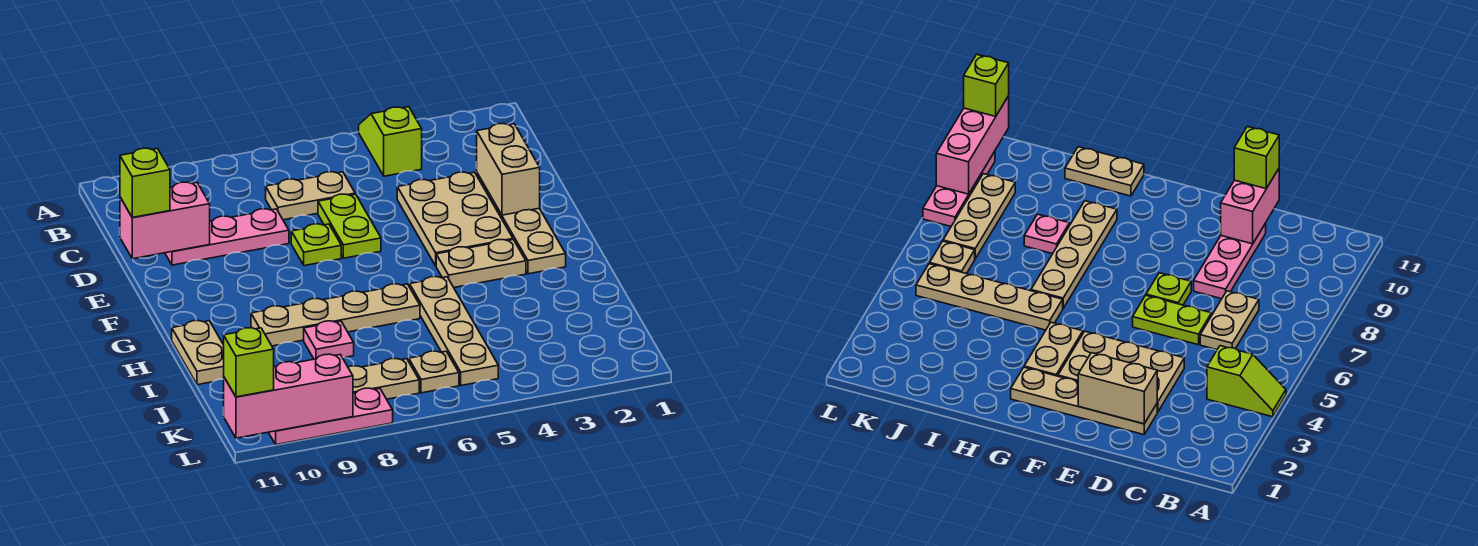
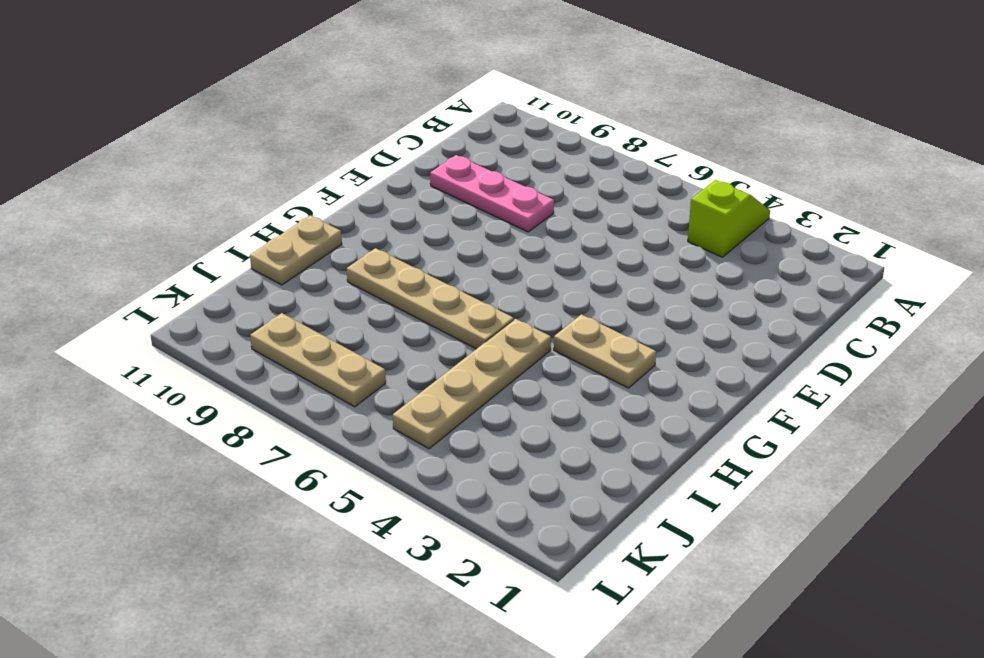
none -> tan 1x2 plate [266,172,355,220]
none -> tan 1x4 plate [477,173,566,274]
none -> tan 2x3 plate [397,172,513,266]

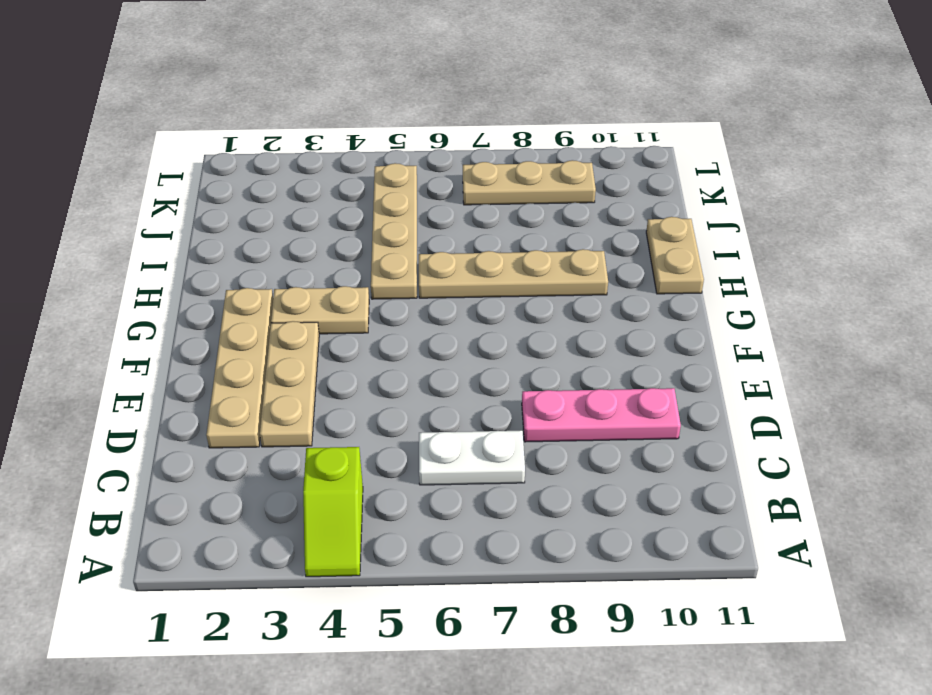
white 1x2 plate [419,431,525,485] -> tan 1x2 plate [266,172,355,220]
tan 1x3 plate [260,321,319,447] -> tan 2x3 plate [397,172,513,266]
none -> lime 1x2 plate [318,194,381,258]
none -> lime 1x1 plate [291,224,341,266]
none -> pink 1x1 plate [304,321,354,359]

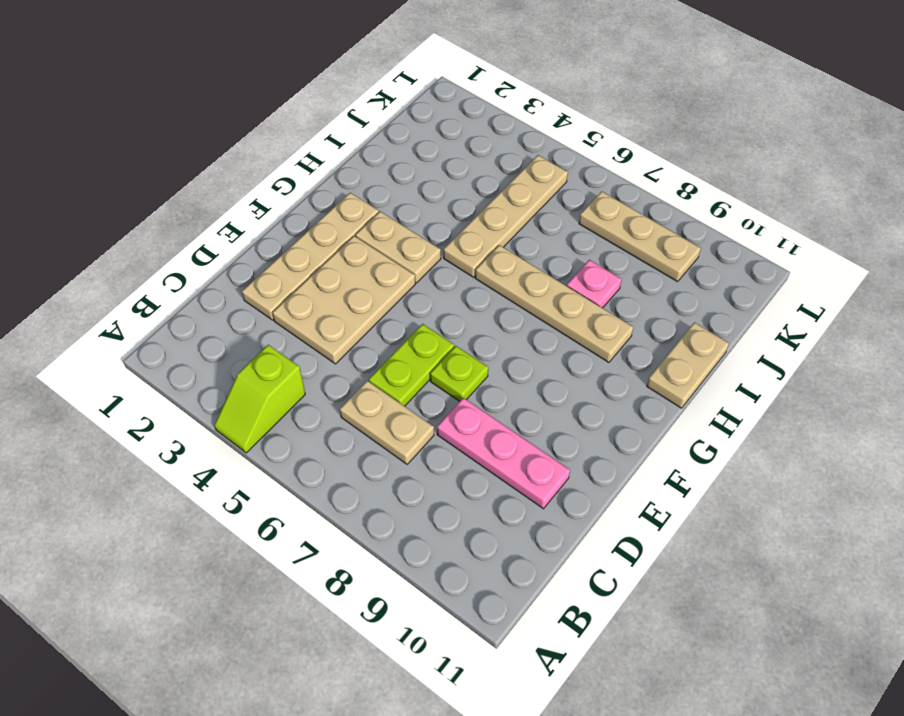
none -> tan 1x1 plate [409,351,459,393]
none -> pink 1x3 plate [268,388,393,445]
none -> tan 1x2 brick [477,124,540,215]

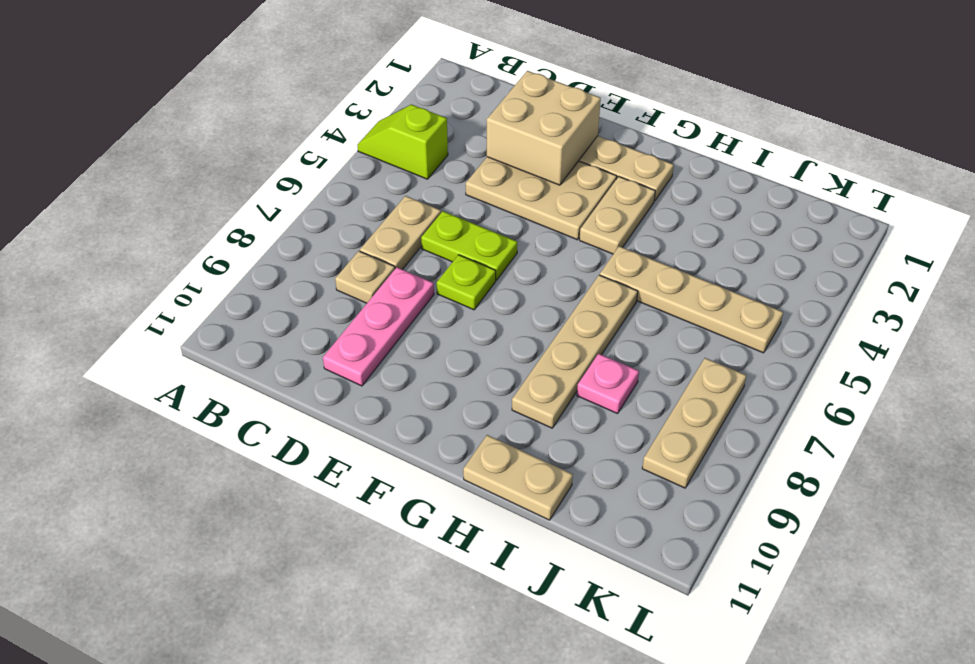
tan 1x1 plate [335,251,395,303] -> tan 1x1 plate moved to [409,351,459,393]
tan 2x2 brick [487,71,601,185] -> tan 1x2 brick [477,124,540,215]
none -> pink 1x3 plate [268,388,393,445]
none -> pink 1x2 brick [120,182,210,259]
none -> pink 1x3 brick [223,354,353,438]

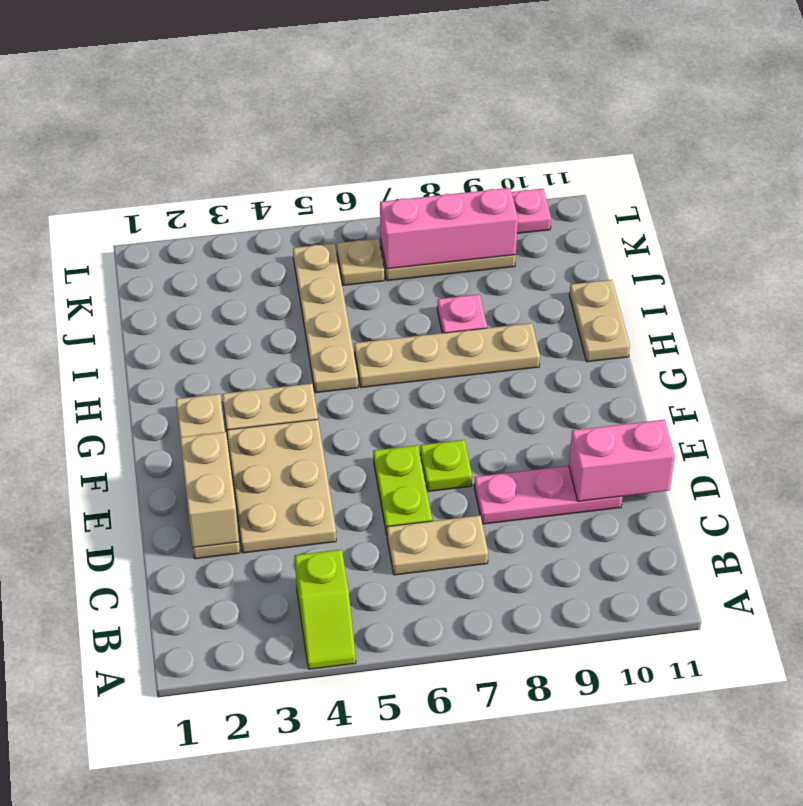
pink 1x3 brick [380,188,518,269] -> pink 1x3 brick moved to [223,354,353,438]
none -> lime 1x1 brick [120,148,170,217]
none -> lime 1x1 brick [224,328,274,397]

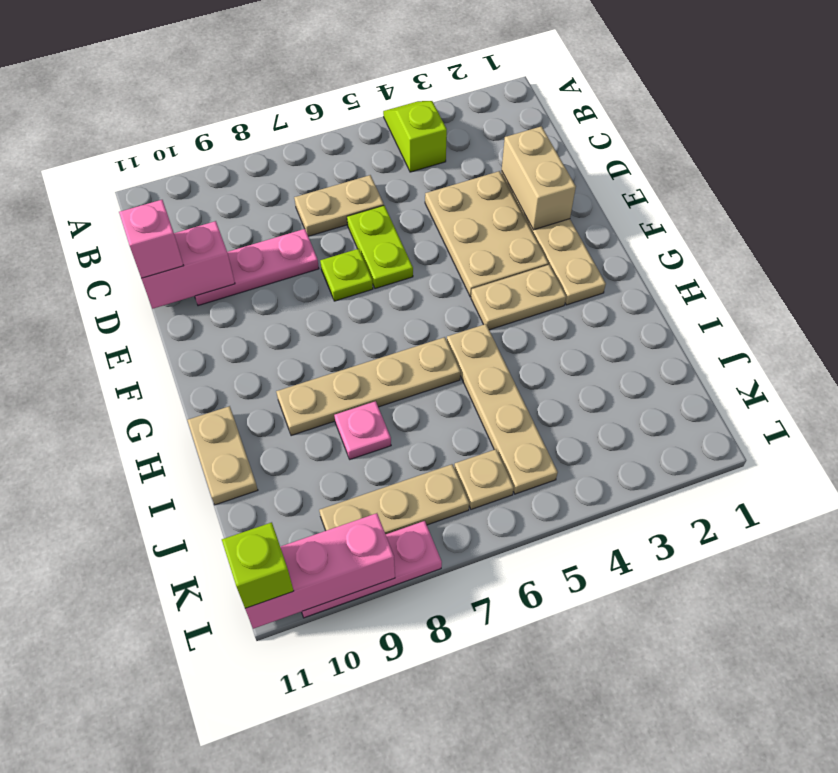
pink 1x1 brick [119,200,184,278] -> lime 1x1 brick [120,148,170,217]

